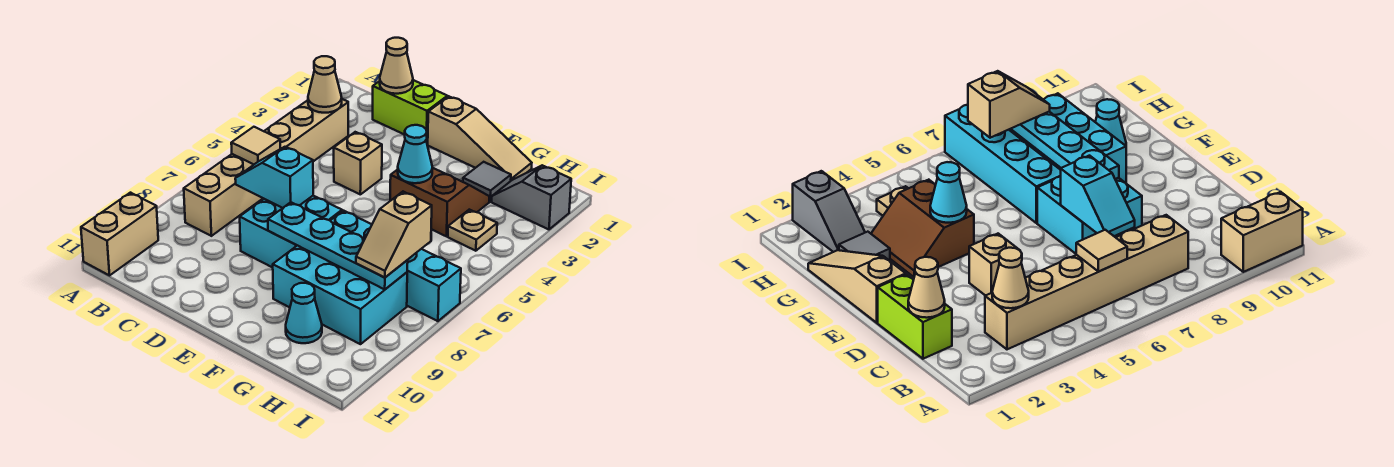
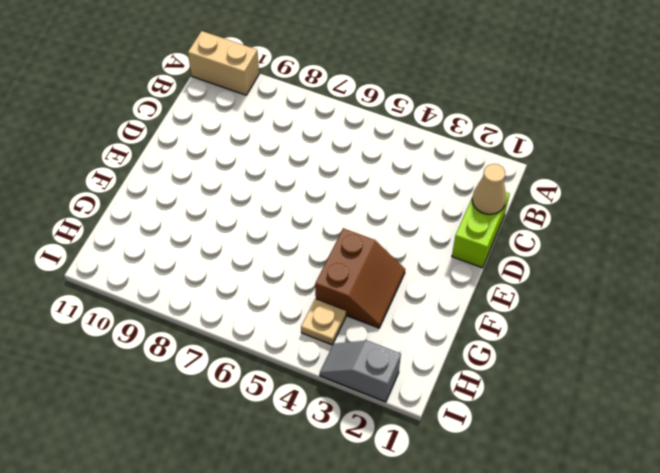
grey 1x2 slope [320,341,401,402] -> grey 1x2 slope turned to [492,165,571,229]
none -> tan 1x6 brick [184,99,348,236]
none -> tan 1x1 brick [334,132,382,194]
none -> cyan 2x2 brick [240,196,342,268]

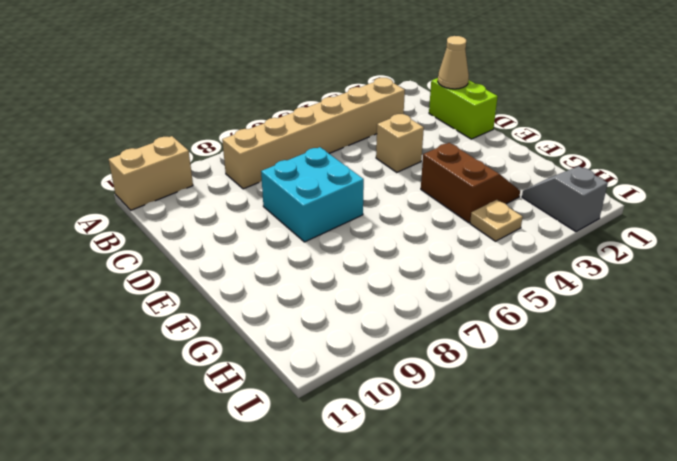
none -> tan 1x3 slope [428,97,532,181]
none -> cyan 1x4 brick [330,211,461,321]
none -> cyan 2x3 brick [273,245,407,344]

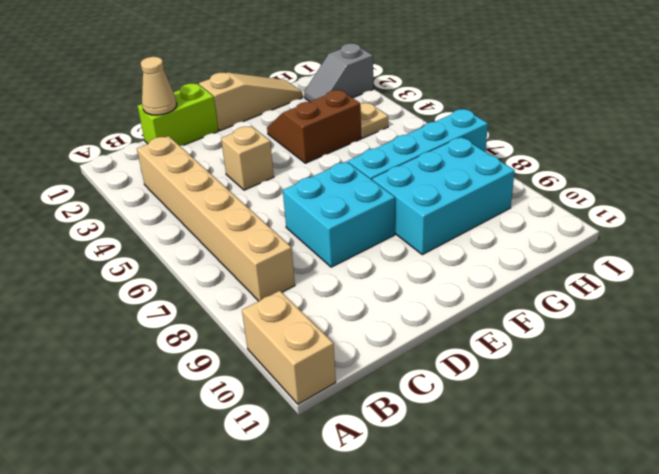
none -> grey 1x1 tile [463,162,511,201]
none -> cyan 1x1 cone [286,283,322,343]
none -> tan 1x1 cone [308,56,342,113]

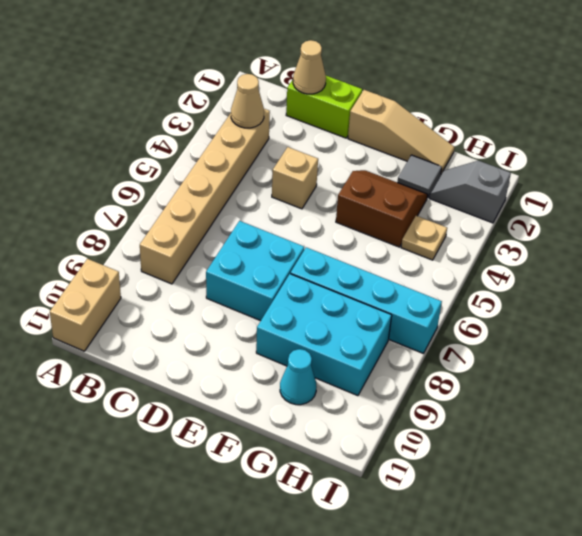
none -> tan 1x1 tile [231,127,280,164]
none -> cyan 1x2 slope [235,147,313,208]
none -> cyan 1x4 plate [268,202,408,289]

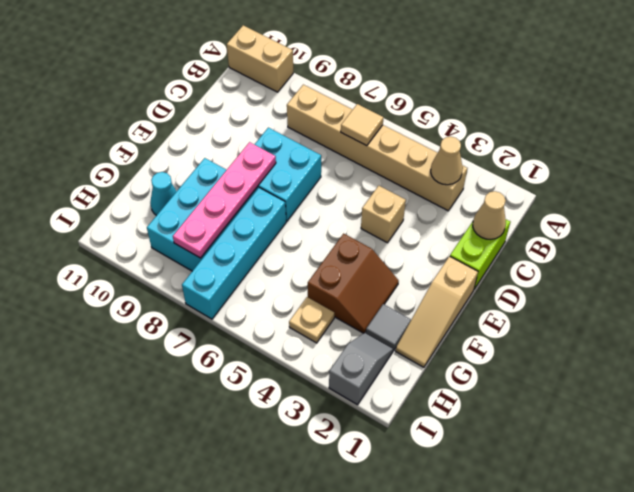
pink 1x4 plate [173,142,276,258] -> cyan 1x4 plate [268,202,408,289]
none -> cyan 1x2 slope [235,147,313,208]
none -> cyan 1x1 cone [398,125,433,183]
none -> tan 1x2 slope [356,192,432,277]

